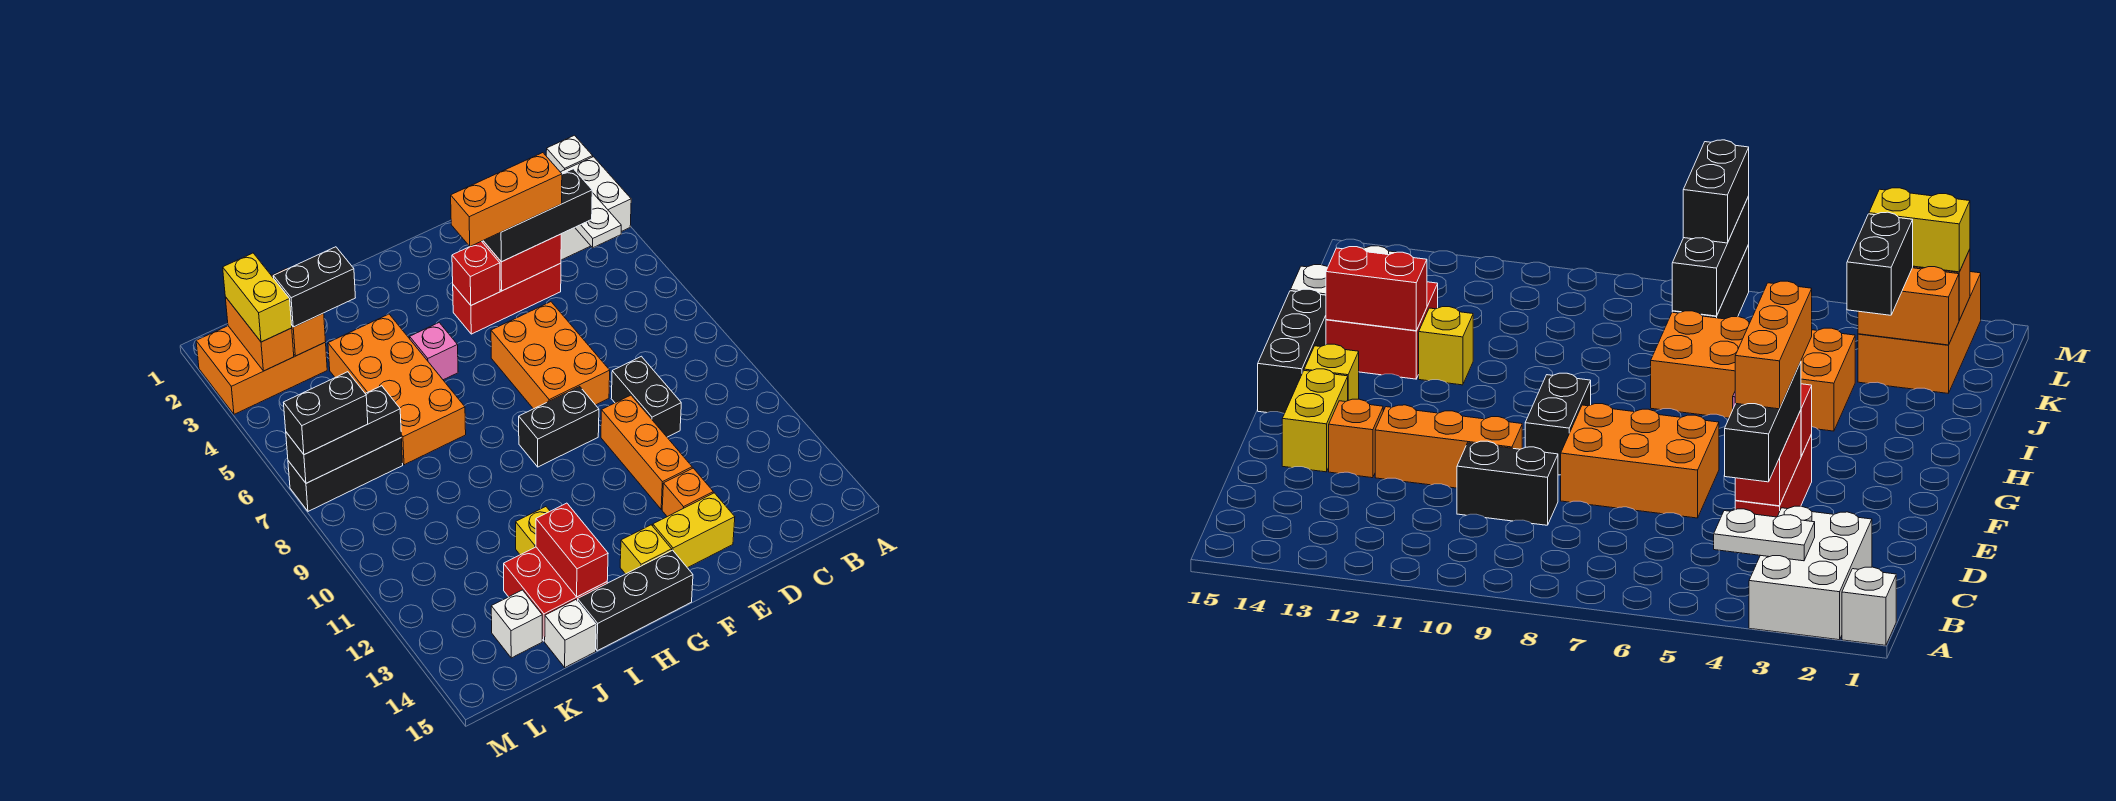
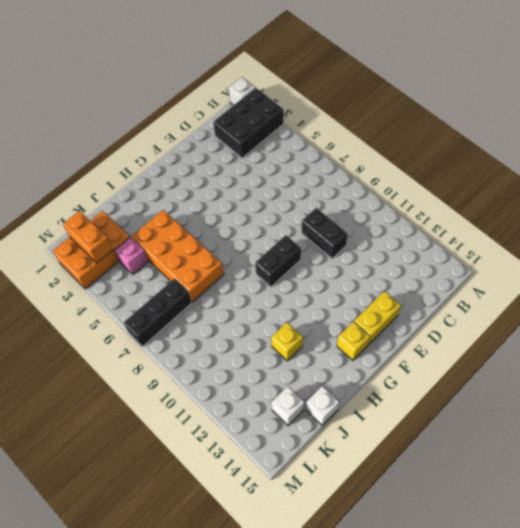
black 2x3 brick [213,88,284,158] -> white 2x3 brick [561,157,631,260]
pink 1x1 brick [115,237,148,274] -> pink 1x1 brick moved to [410,323,458,380]
none -> red 1x3 brick [453,263,561,334]
none -> orange 2x3 brick [491,302,610,409]
none -> orange 1x3 brick [601,395,692,509]
none -> orange 1x1 brick [662,468,713,517]

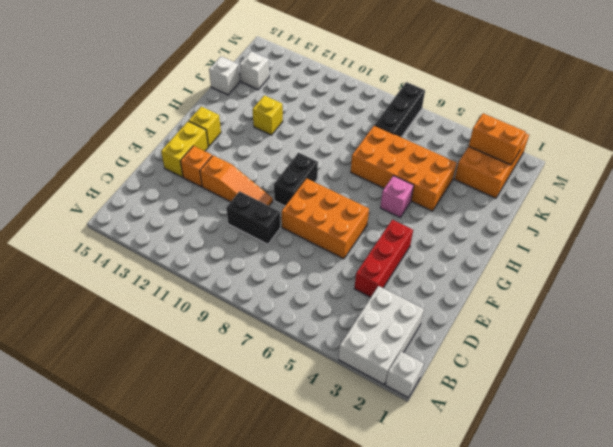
orange 1x3 slope [200,155,273,206] -> orange 1x3 brick [601,395,692,509]
none -> black 1x3 brick [578,550,693,651]
none -> red 2x2 brick [504,547,607,641]
none -> white 1x2 plate [575,193,621,248]
none -> red 1x2 brick [483,234,561,291]

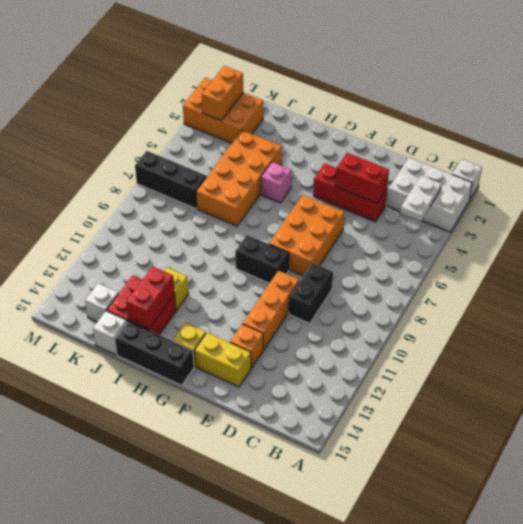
none -> red 1x1 brick [452,241,500,305]
none -> orange 1x2 brick [271,268,326,356]
none -> black 1x3 brick [286,386,401,483]
none -> black 1x3 brick [483,169,592,262]

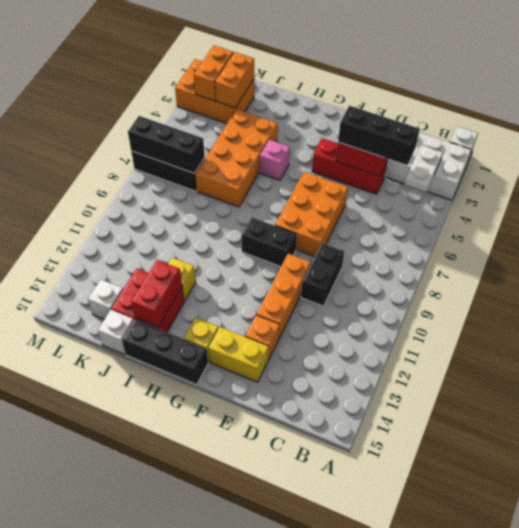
none -> red 1x1 brick [452,241,500,305]
none -> black 1x2 brick [273,247,355,327]
none -> yellow 1x2 brick [223,253,292,342]
none -> black 1x2 brick [284,372,368,455]

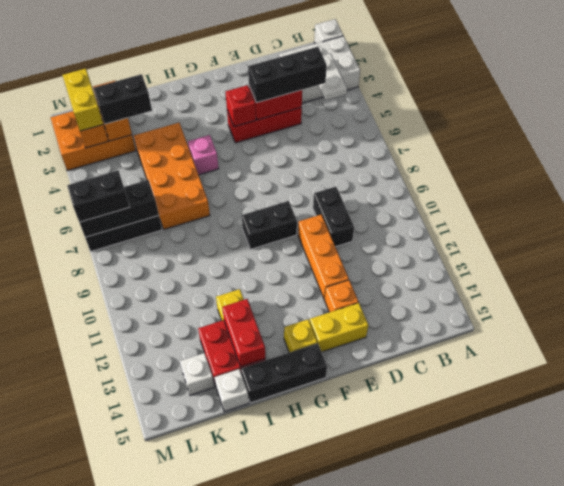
none -> orange 2x3 brick [491,302,610,409]
none -> orange 1x3 brick [451,153,562,247]

